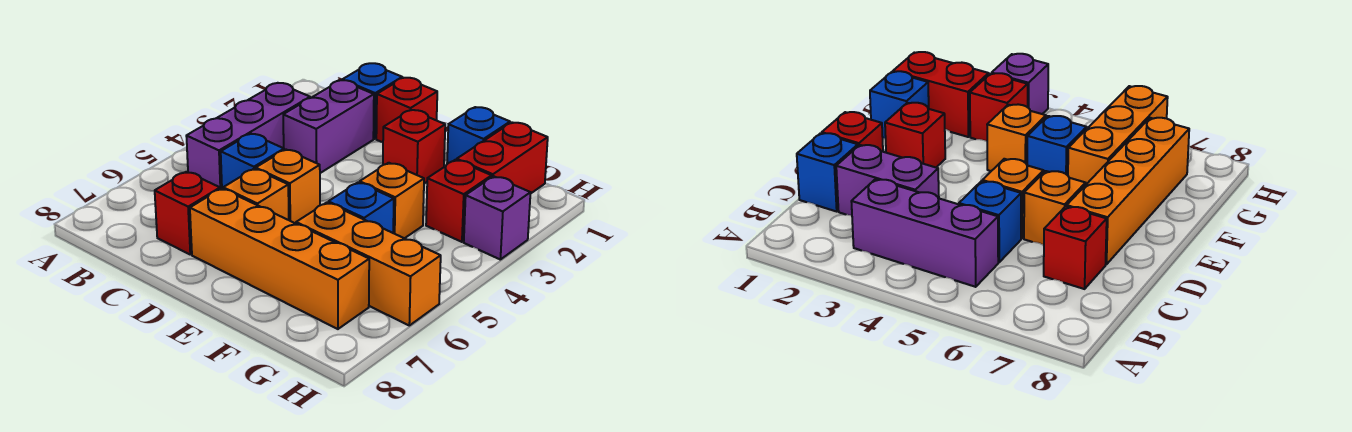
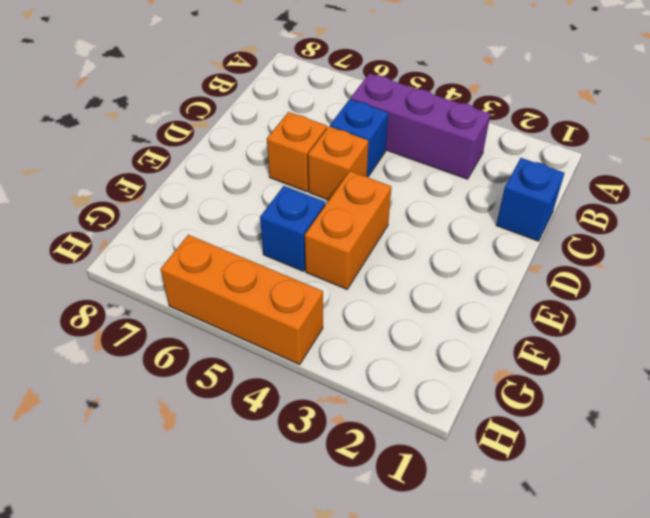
orange 1x2 brick [305,171,391,289] -> orange 1x1 brick [360,163,424,238]
orange 1x3 brick [161,235,323,364] -> orange 1x3 brick turned to [296,203,441,325]
none -> purple 1x2 brick [283,80,374,173]
none -> red 1x1 brick [155,172,220,254]
none -> red 1x1 brick [376,78,437,142]

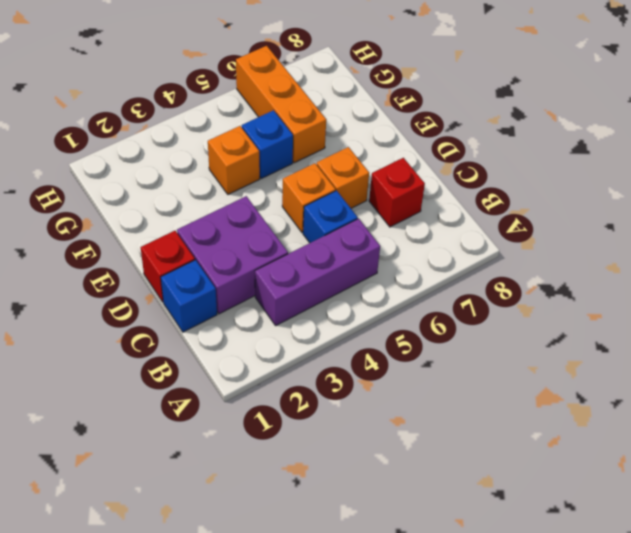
purple 2x2 brick [177,196,288,314] -> purple 1x2 brick [283,80,374,173]
none -> orange 1x4 brick [190,188,369,329]
none -> red 1x1 brick [383,110,445,184]
none -> blue 1x1 brick [447,107,510,164]

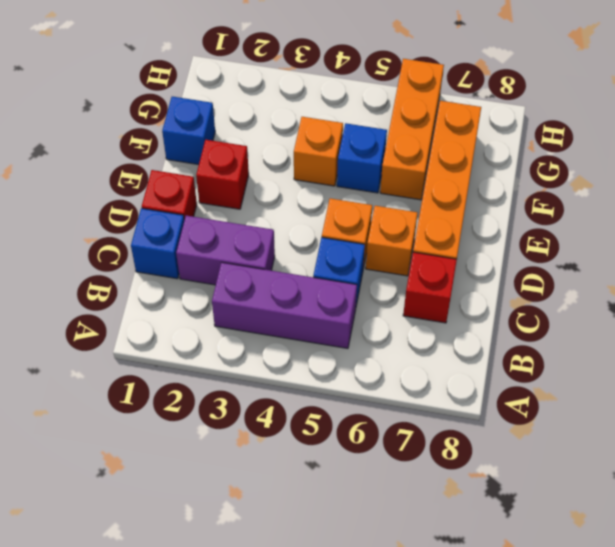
none -> red 1x2 brick [457,122,548,194]
none -> red 1x1 brick [426,160,492,242]
none -> purple 1x1 brick [464,176,531,259]

